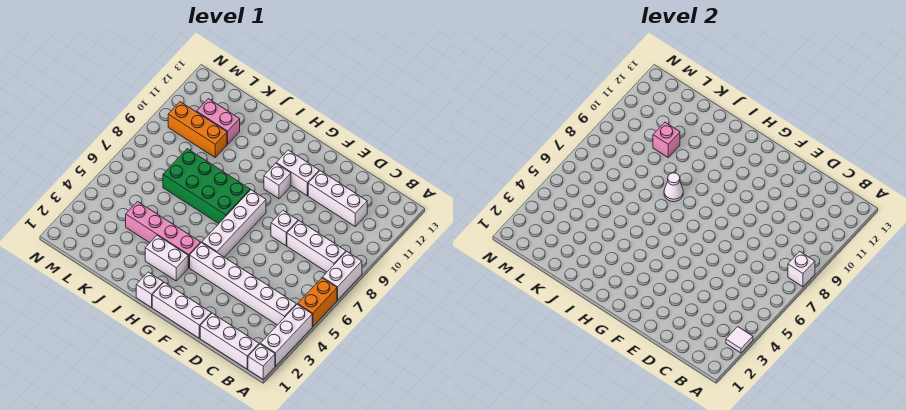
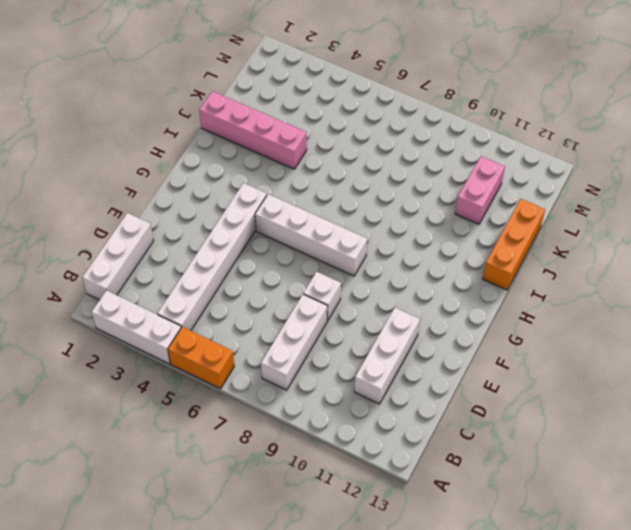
orange 1x3 brick [483,199,545,290] -> orange 1x3 brick moved to [168,102,227,157]
pink 1x4 brick [199,91,307,169] -> pink 1x4 brick turned to [126,202,201,268]
none -> white 1x1 brick [248,344,275,379]
none -> white 1x2 brick [322,251,362,300]
none -> white 1x3 brick [152,282,211,338]

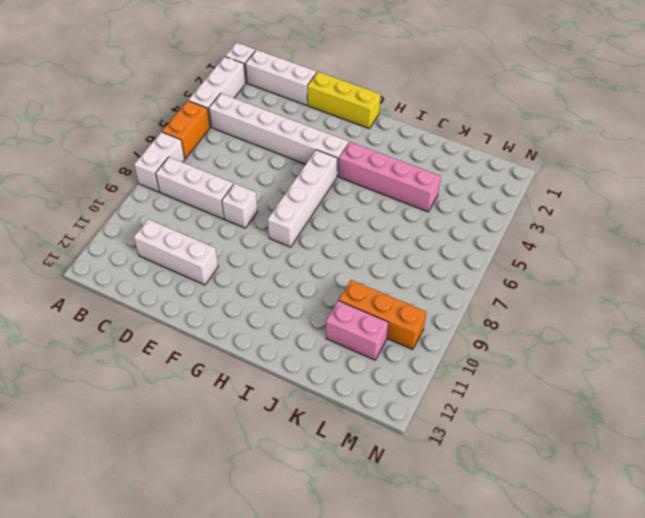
yellow 1x3 brick [307,72,380,128] -> white 1x3 brick [152,282,211,338]
none -> white 1x2 brick [276,150,319,196]
none -> white 1x1 brick [264,163,291,199]
none -> white 1x1 brick [136,272,163,307]

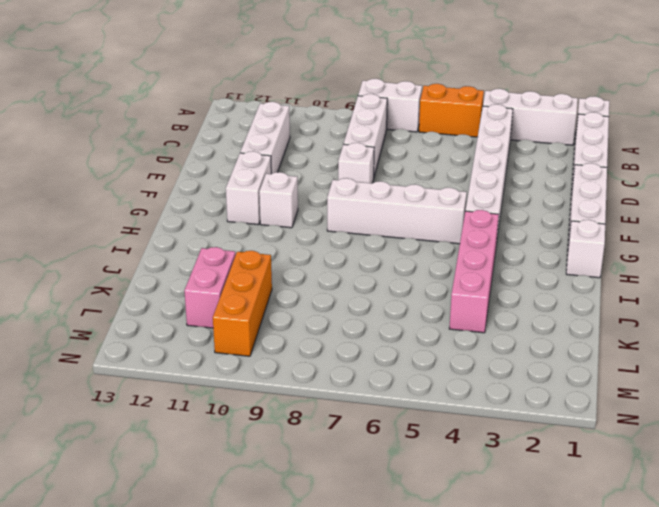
none -> white 1x2 brick [145,235,188,281]
none -> green 2x4 brick [163,149,250,224]
none -> white 1x1 tile [726,327,753,353]

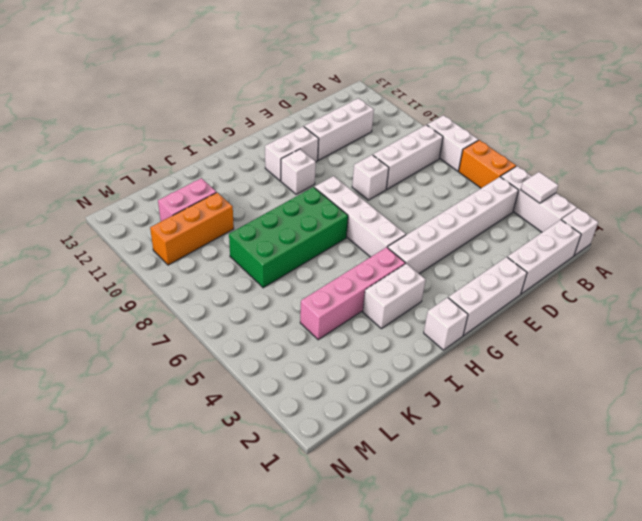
none -> white 1x1 brick [788,251,815,287]
none -> white 1x1 cone [664,173,683,202]
none -> pink 1x1 brick [653,122,680,157]

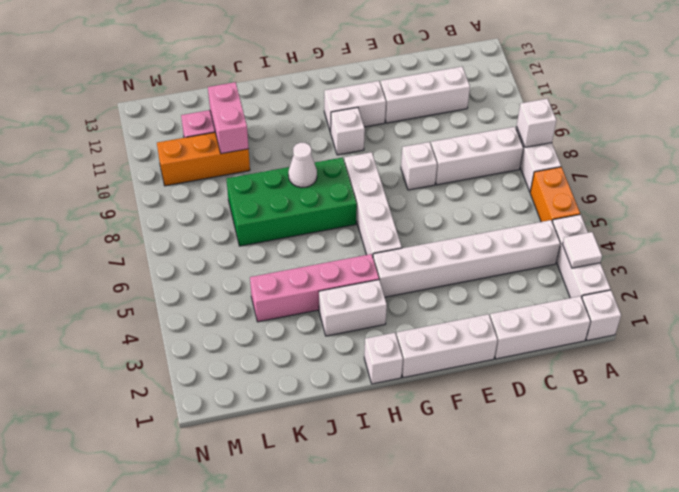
pink 1x2 brick [208,82,249,154] -> pink 1x1 brick [653,122,680,157]

